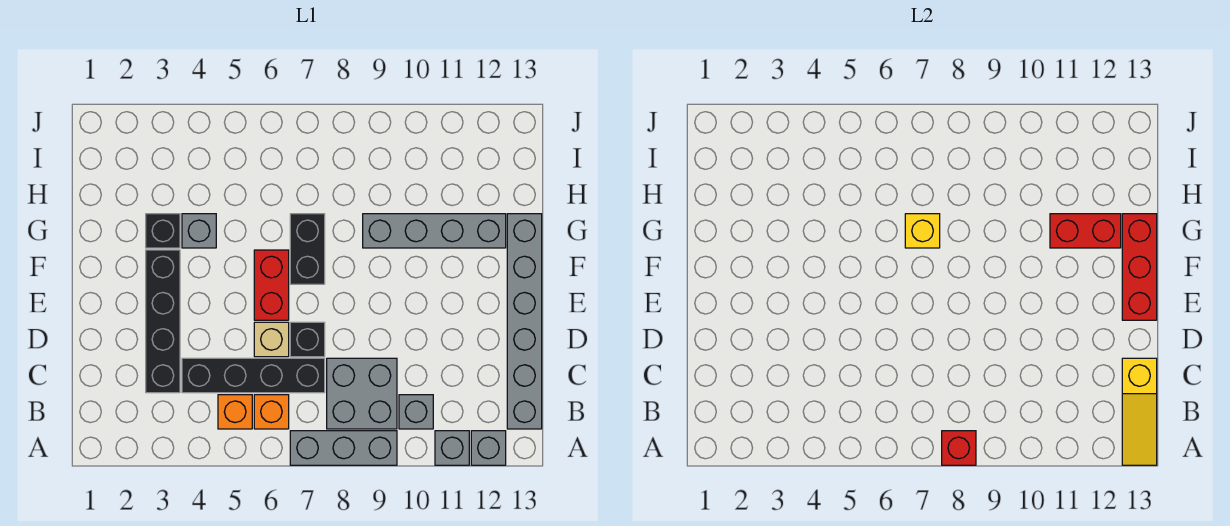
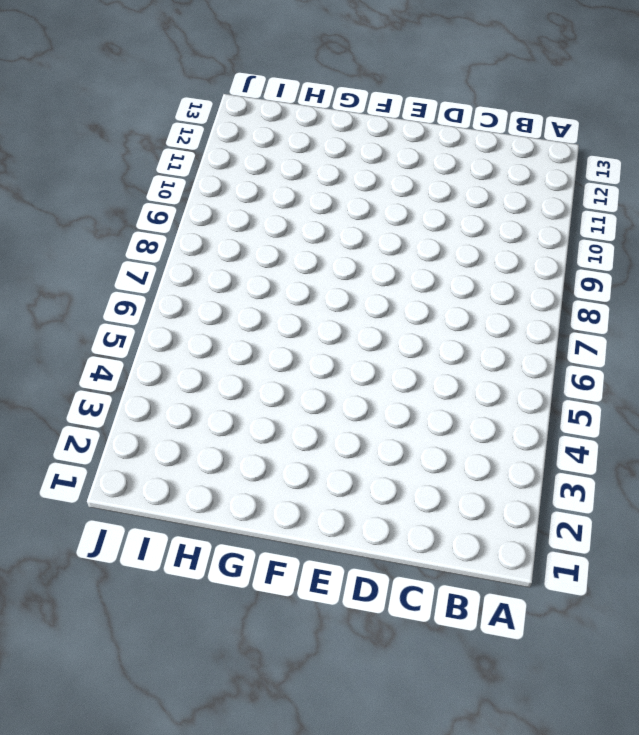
none -> grey 1x3 brick [290,431,397,465]
none -> grey 1x1 brick [435,431,469,465]
none -> grey 1x1 brick [471,431,506,465]

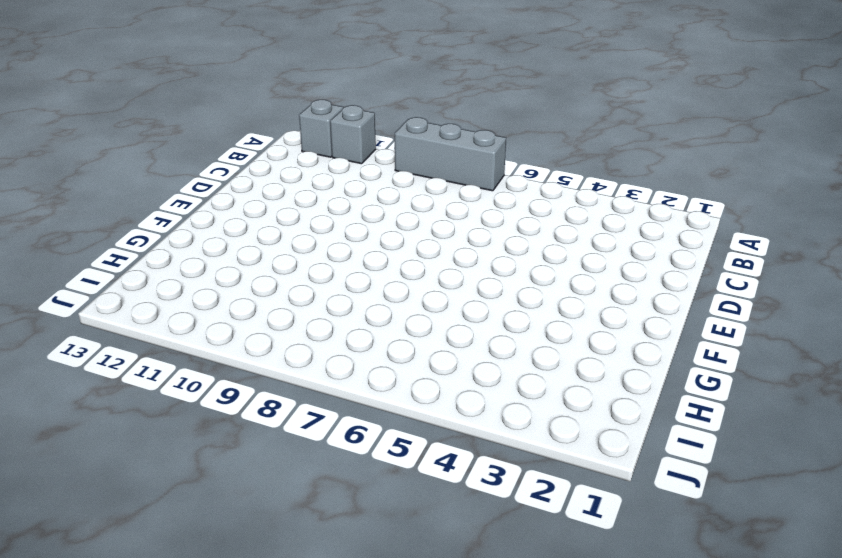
none -> orange 1x1 brick [218,395,252,429]
none -> orange 1x1 brick [254,395,289,429]
none -> grey 2x2 brick [327,358,397,429]

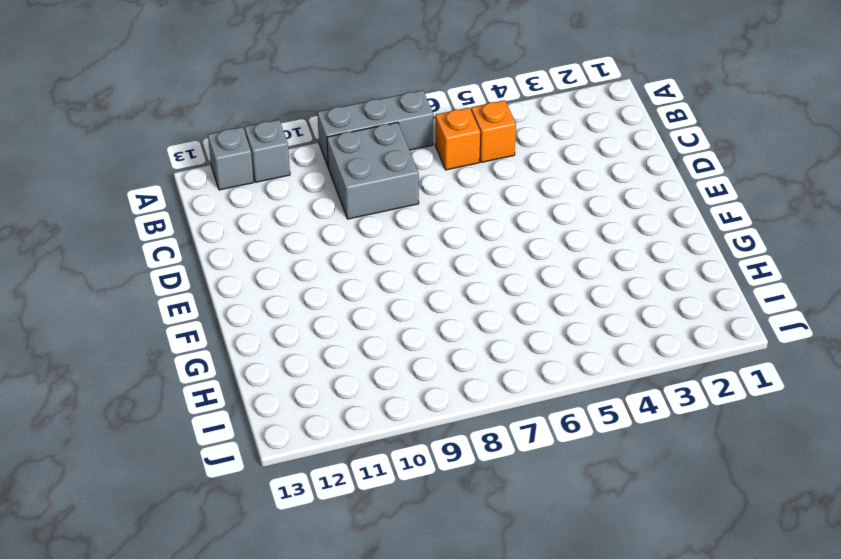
none -> grey 1x1 brick [399,395,433,429]
none -> grey 1x6 brick [507,214,542,429]
none -> black 1x4 brick [146,250,180,393]

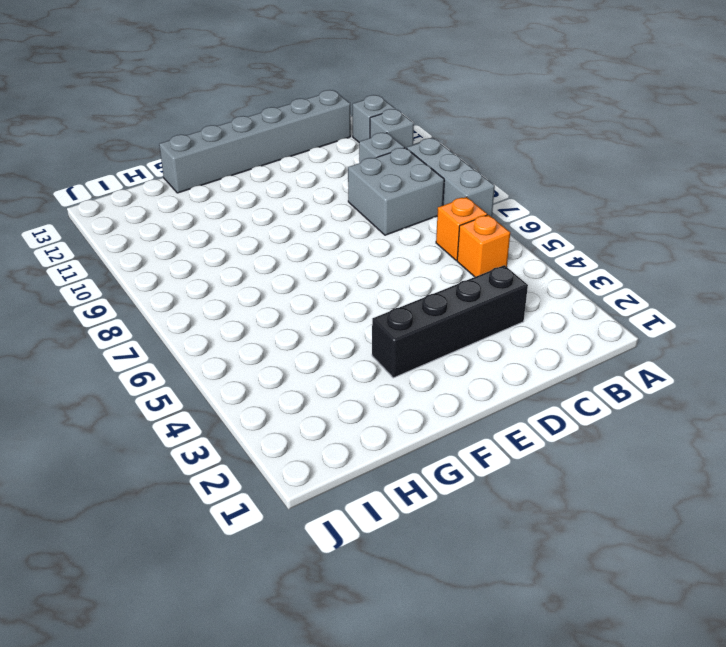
none -> black 1x4 brick [182,358,325,393]
none -> tan 1x1 brick [254,322,289,357]
none -> black 1x1 brick [290,322,325,357]

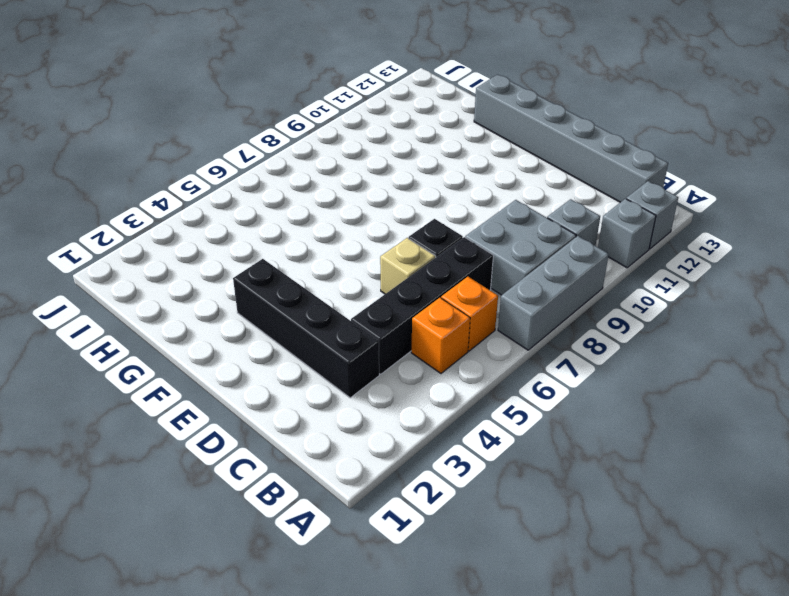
none -> red 1x2 brick [254,250,289,320]
none -> black 1x2 brick [290,214,325,284]
none -> black 1x1 brick [146,214,180,248]

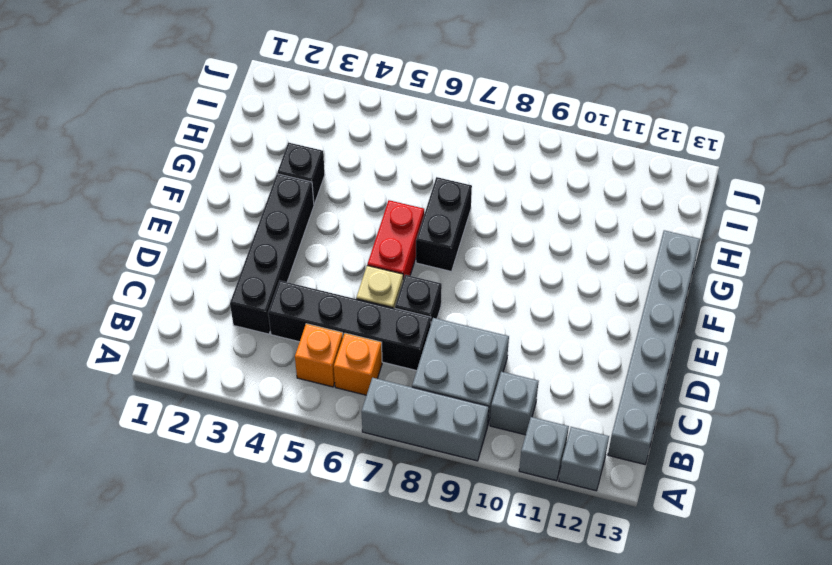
none -> grey 1x1 brick [182,214,216,248]
none -> grey 1x4 brick [363,214,506,248]
none -> red 1x1 brick [942,431,976,465]

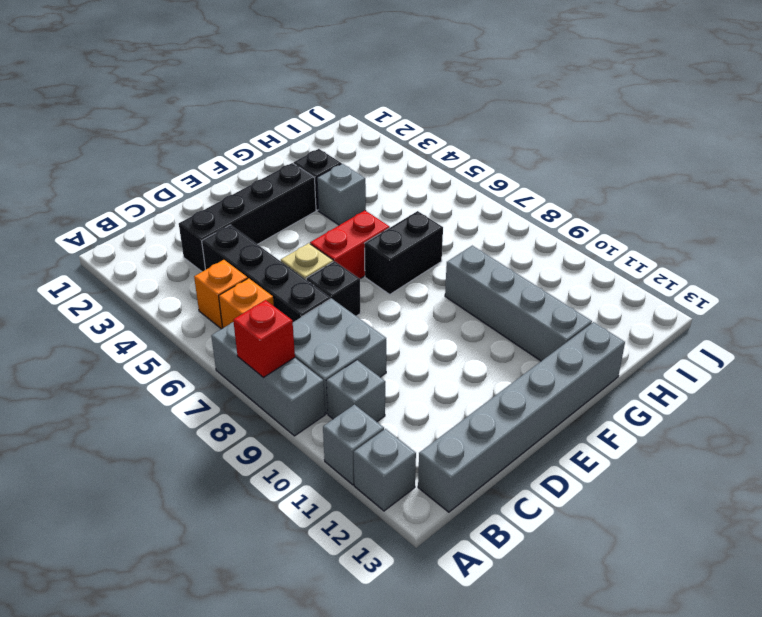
none -> yellow 1x3 slope [1122,358,1157,465]
none -> red 1x3 brick [1122,214,1157,320]
none -> yellow 1x1 brick [905,214,940,248]

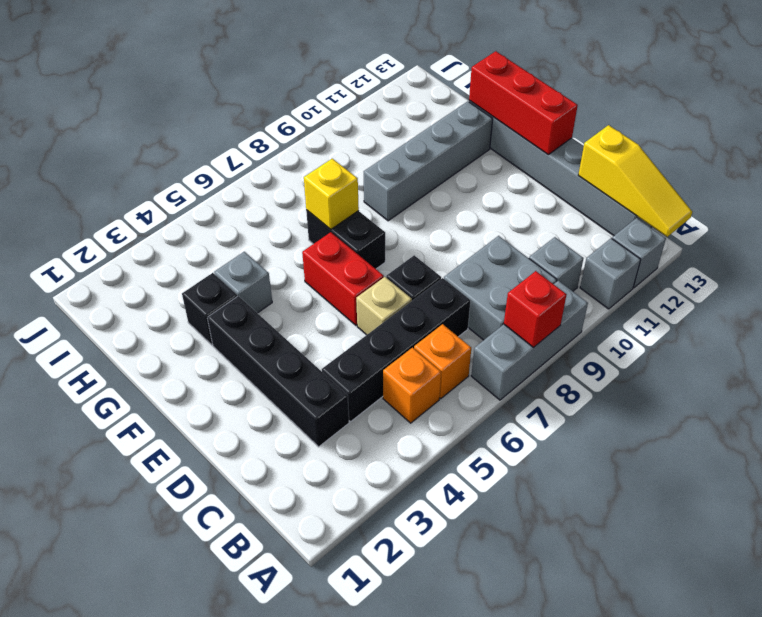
none -> red 1x2 brick [1050,214,1121,248]

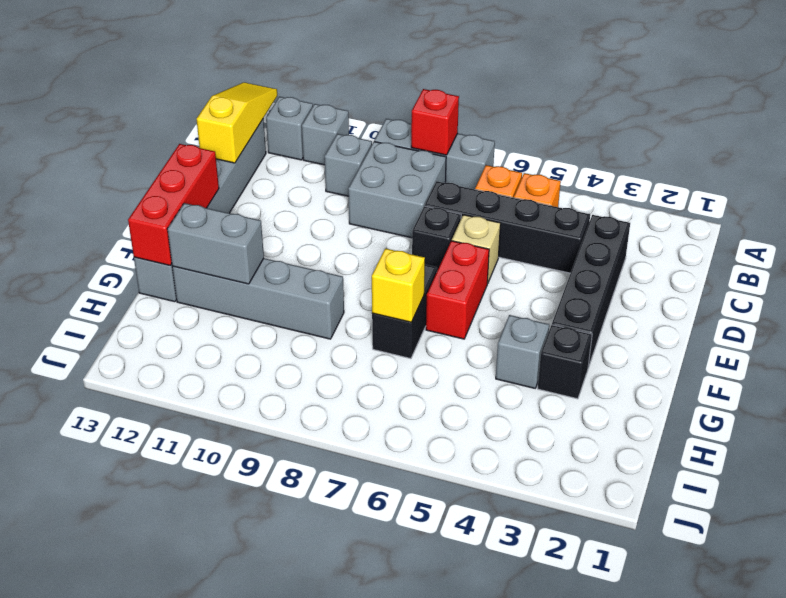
grey 1x2 brick [168,203,264,284] -> red 1x2 brick [1050,214,1121,248]

